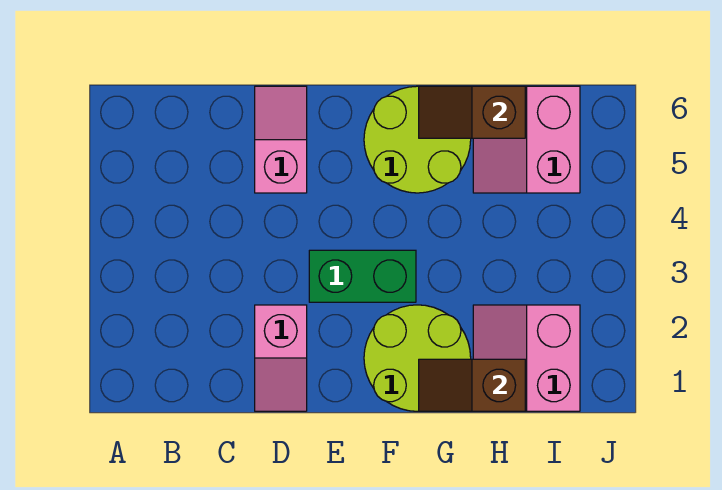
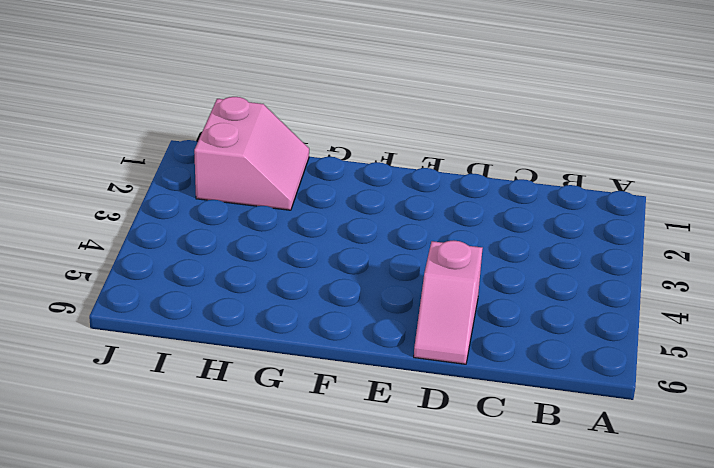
none -> pink 1x2 slope [255,305,307,411]
none -> green 1x2 brick [309,250,416,302]

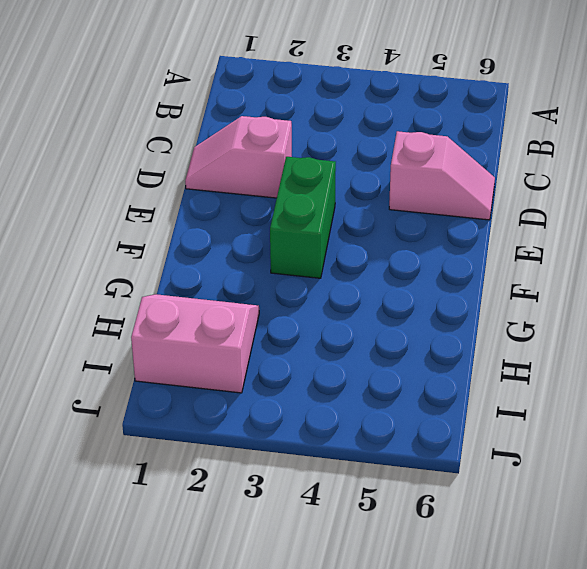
none -> lime 2x2 round brick [364,305,471,411]
none -> lime 2x2 round brick [364,86,471,193]

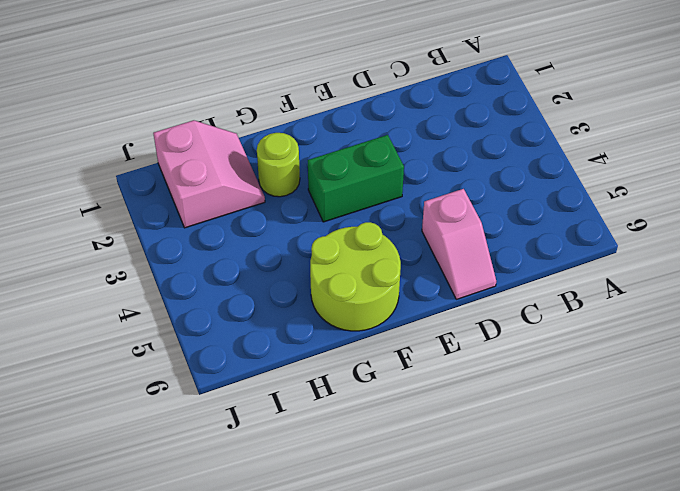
lime 1x1 round brick [257,133,300,197] -> lime 2x2 round brick [364,305,471,411]
none -> pink 1x2 slope [255,305,307,411]
none -> pink 2x2 slope [473,86,580,193]

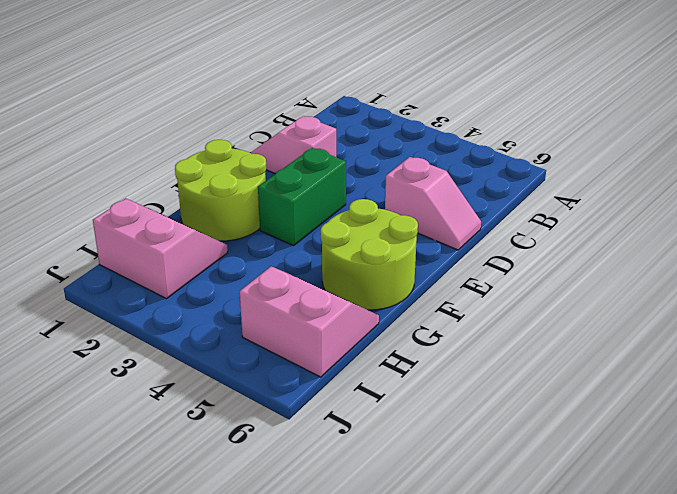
none -> brown 1x2 slope [419,359,525,411]
none -> brown 1x2 slope [419,86,525,138]

